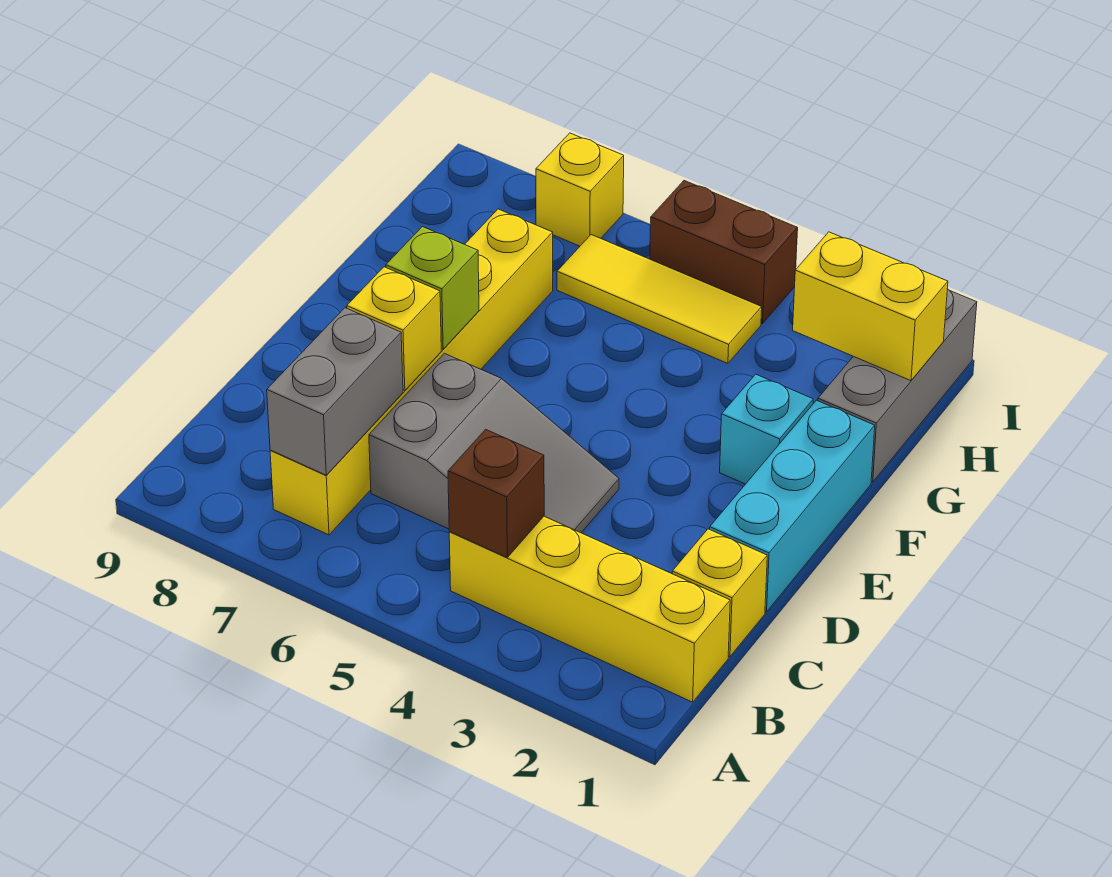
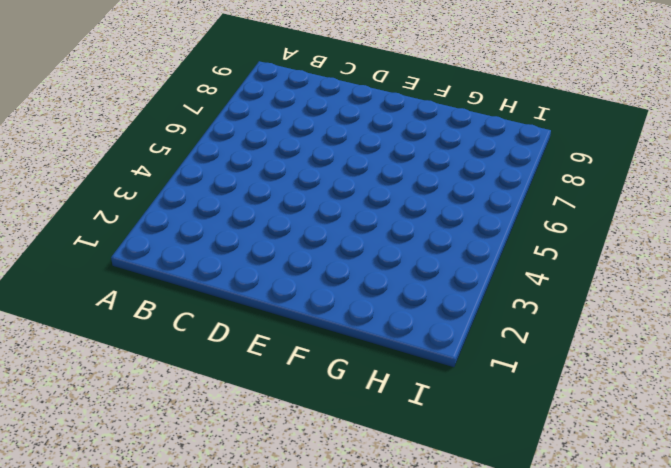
none -> yellow 1x4 brick [449,516,730,702]
none -> yellow 1x6 brick [270,209,553,535]
none -> yellow 1x1 brick [672,529,767,657]

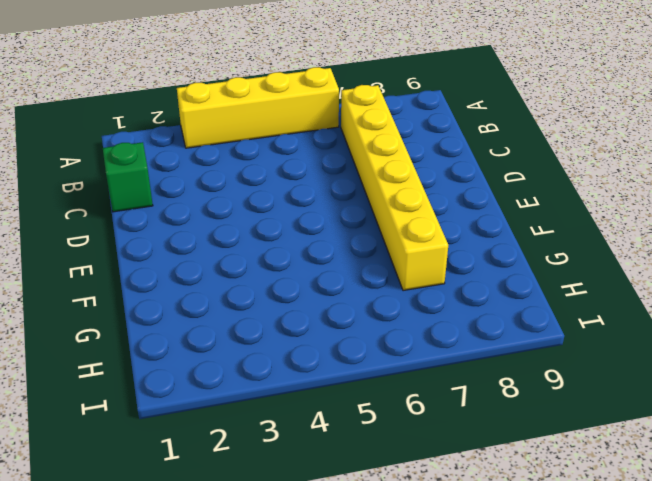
yellow 1x4 brick [177,67,339,148] -> yellow 1x4 brick moved to [449,516,730,702]
green 1x1 brick [103,142,153,212] -> yellow 1x1 brick [672,529,767,657]
none -> grey 2x3 slope [369,353,619,533]
none -> cyan 1x3 brick [710,400,875,612]
none -> cyan 1x1 brick [720,374,813,484]

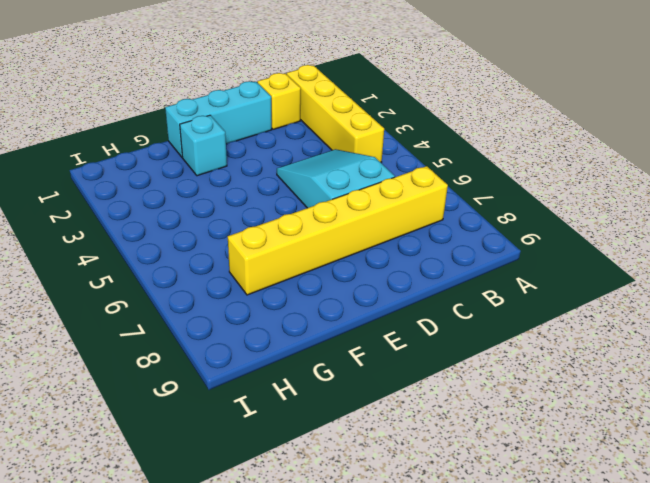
cyan 2x3 slope [277,149,395,208] -> grey 2x3 slope [369,353,619,533]
none -> grey 1x3 brick [818,289,977,482]
none -> yellow 1x3 tile [557,235,762,363]
none -> brown 1x2 brick [650,181,798,324]

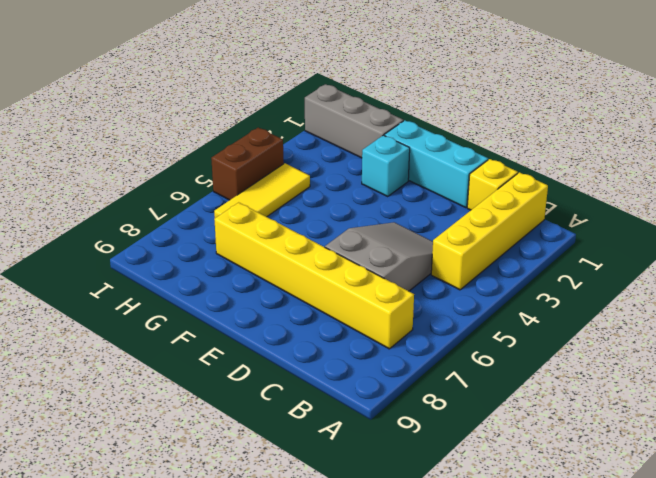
none -> yellow 1x1 brick [536,133,624,246]
none -> brown 1x1 brick [448,429,544,557]
none -> grey 1x2 brick [267,308,403,475]

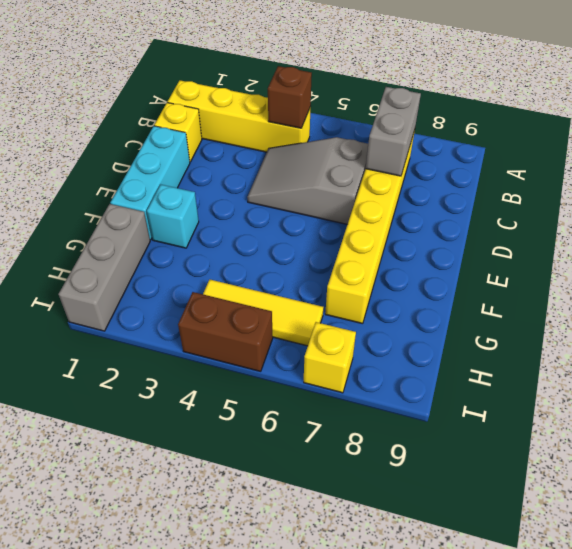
none -> yellow 1x1 brick [347,267,441,391]
none -> lime 1x1 brick [386,227,479,349]
none -> yellow 1x2 brick [793,232,948,381]

